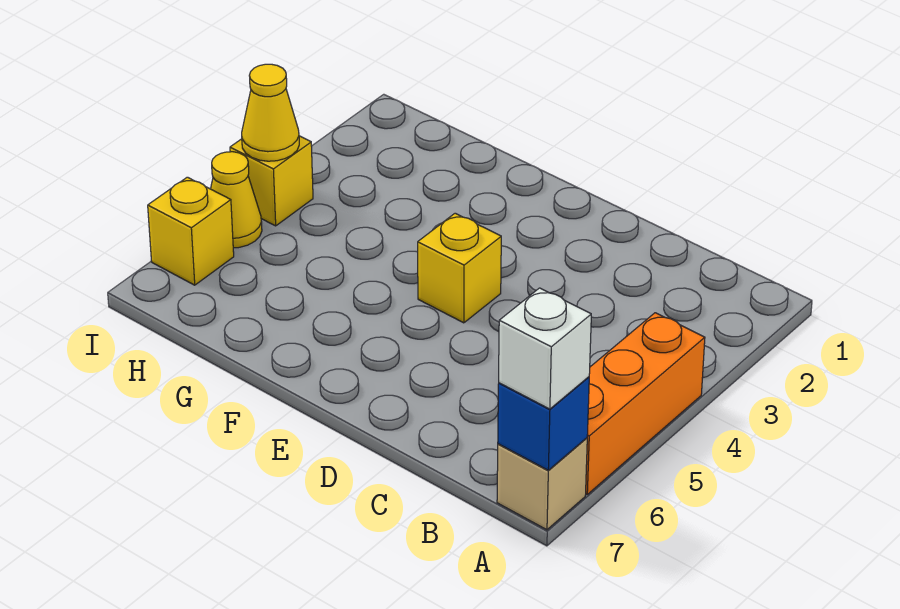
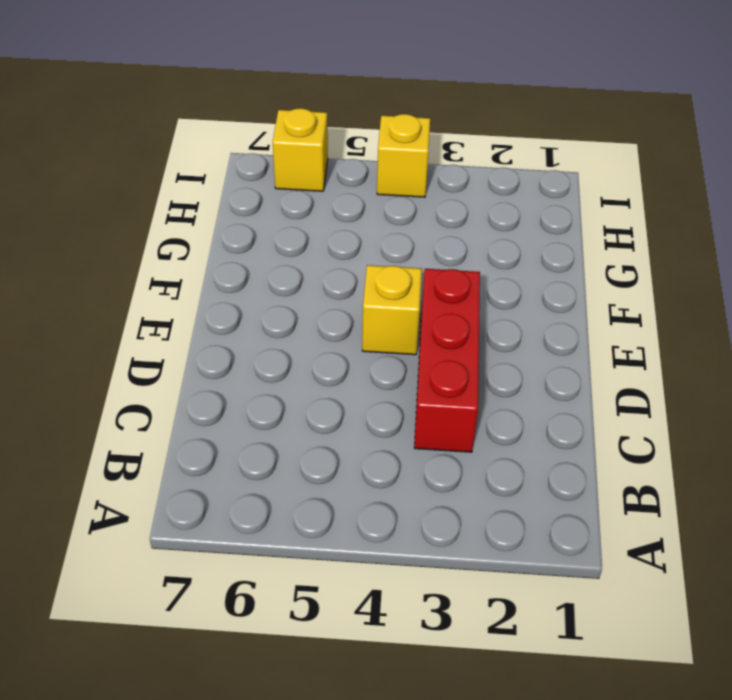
red 1x3 brick [414,269,480,452] -> none
none -> orange 1x3 brick [586,313,705,494]
none -> tan 1x1 brick [497,438,587,530]

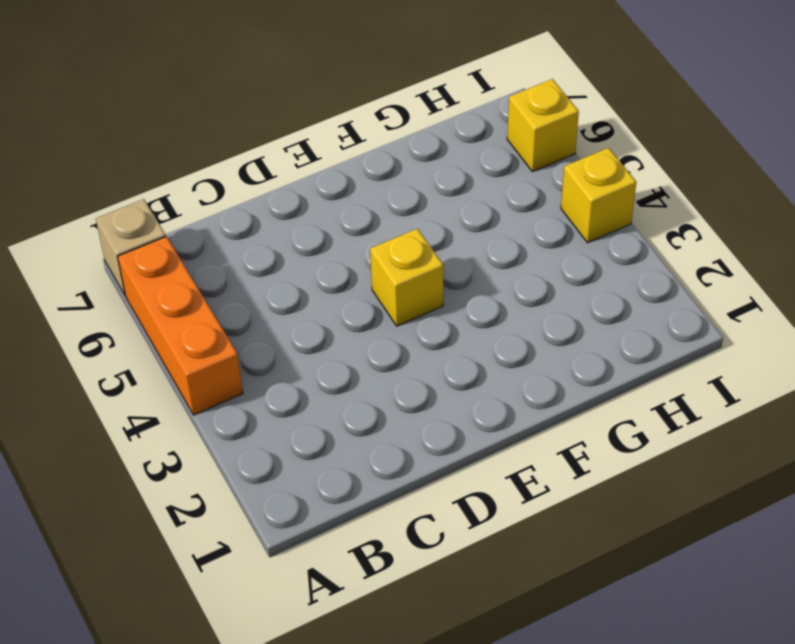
none -> yellow 1x1 cone [211,152,262,248]
none -> blue 1x1 brick [498,377,589,470]

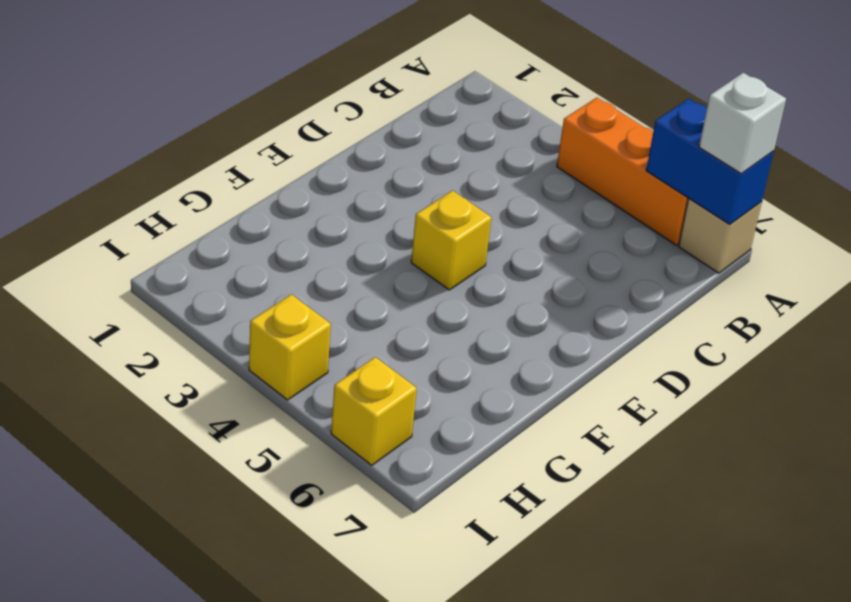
blue 1x2 brick [646,99,774,224] -> blue 1x1 brick [498,377,589,470]
none -> yellow 1x1 cone [211,152,262,248]
none -> yellow 1x1 cone [242,64,299,161]

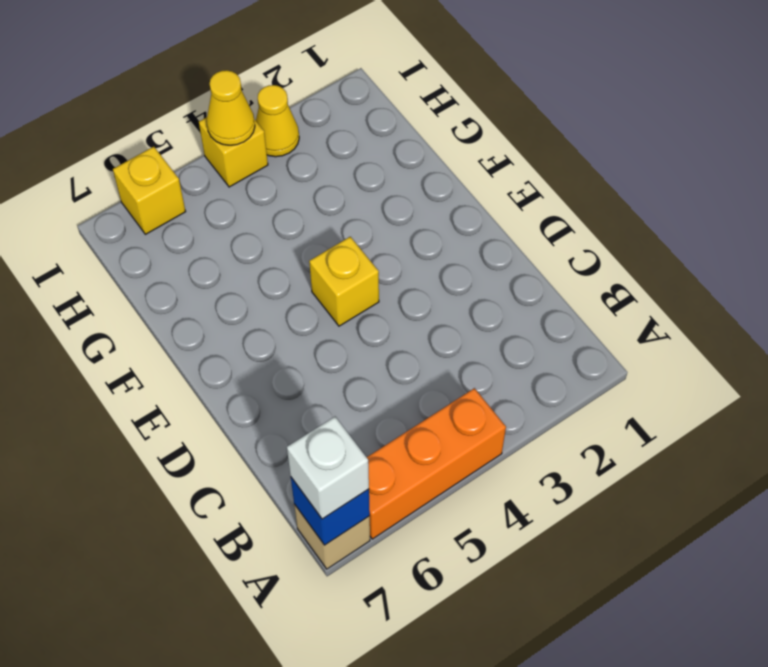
yellow 1x1 cone [256,85,299,157] -> yellow 1x1 cone moved to [211,152,262,248]

